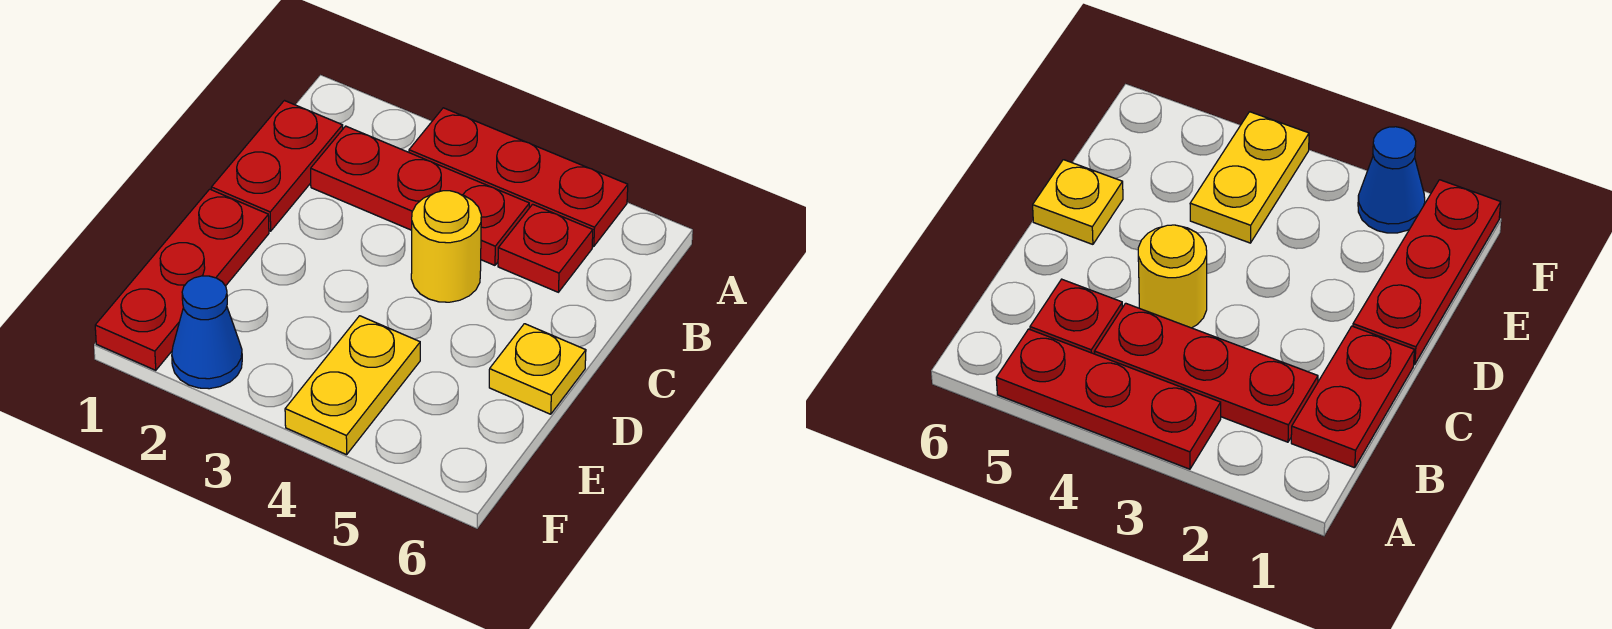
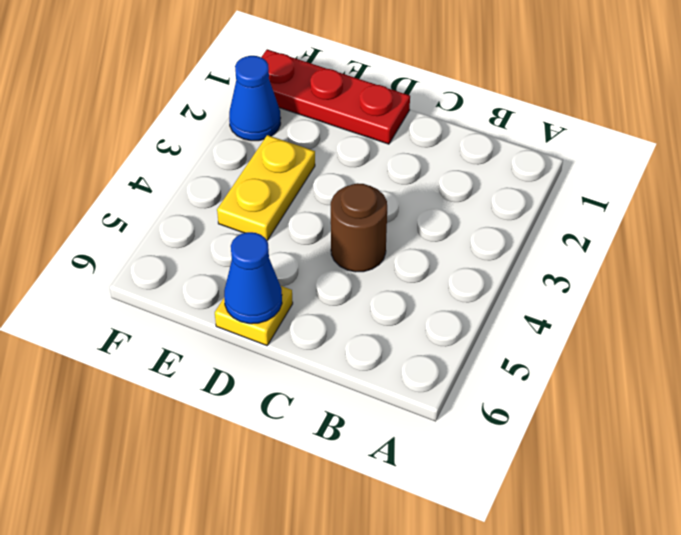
brown 1x1 round brick [331,183,387,272] -> yellow 1x1 round brick [411,191,481,302]
blue 1x1 cone [224,232,282,324] -> none
yellow 1x2 plate [217,135,315,241] -> yellow 1x2 plate turned to [285,316,420,455]
none -> red 1x3 plate [409,108,628,247]
none -> red 1x2 plate [211,101,343,231]

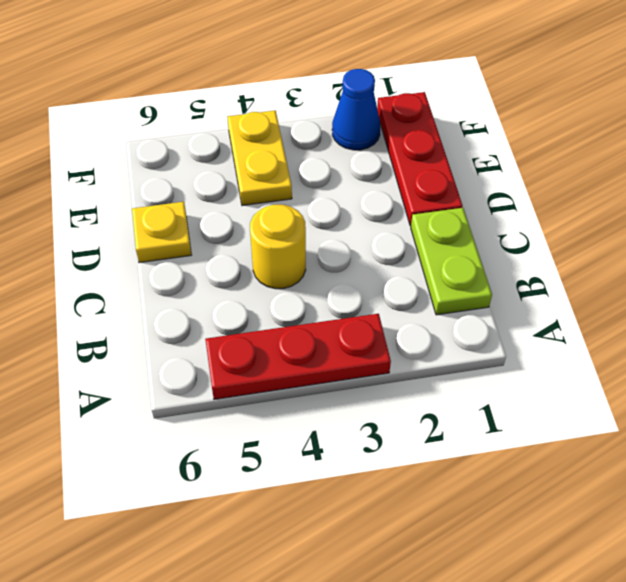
lime 1x2 plate [411,208,492,315] -> red 1x2 plate [211,101,343,231]
none -> red 1x3 plate [311,126,529,265]
none -> red 1x1 plate [498,204,593,292]

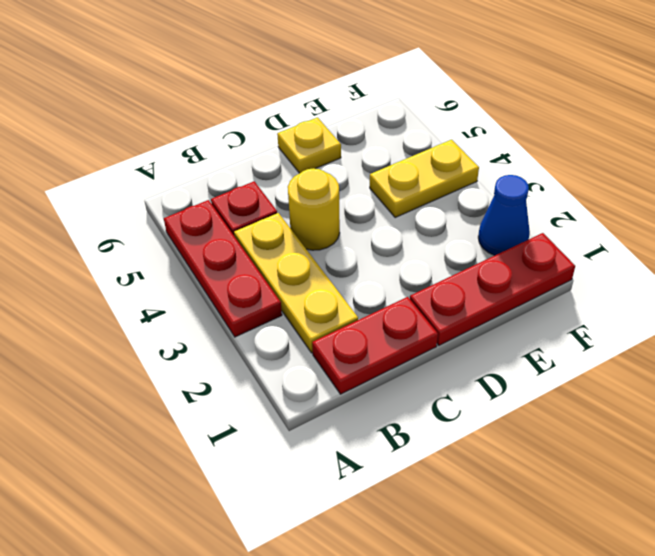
yellow 1x3 plate [234,213,358,353] -> red 1x3 plate [311,126,529,265]

